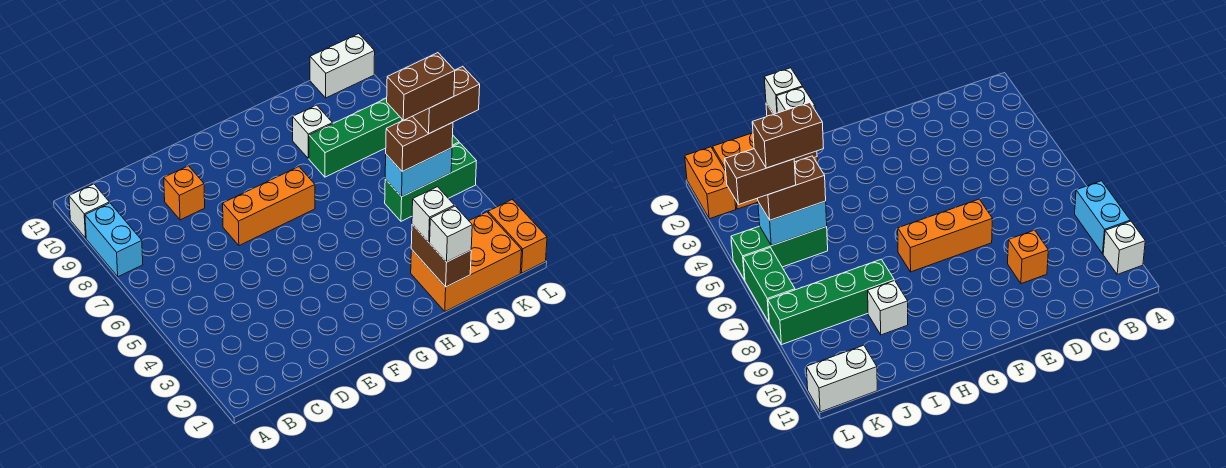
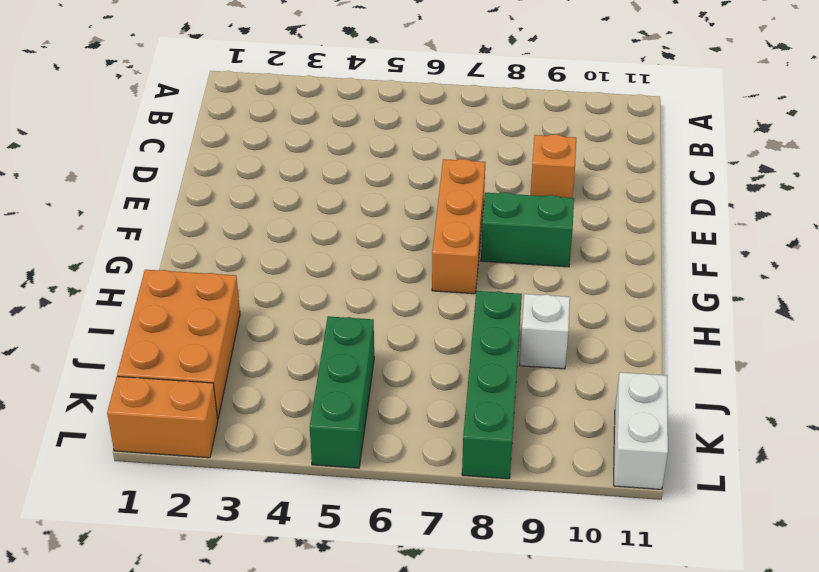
green 1x2 brick [481,192,574,267] -> green 1x2 brick moved to [743,248,795,322]
none -> cyan 1x2 brick [85,203,143,277]
none -> white 1x1 brick [69,184,109,238]
none -> brown 1x2 brick [411,224,471,287]

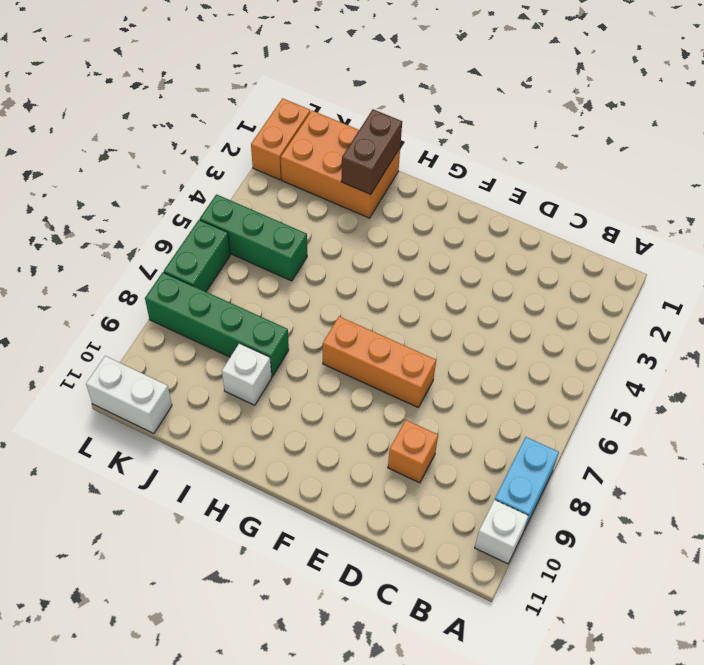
none -> cyan 1x2 brick [385,148,452,197]
none -> white 1x1 brick [430,206,472,262]
none -> white 1x1 brick [412,187,454,242]

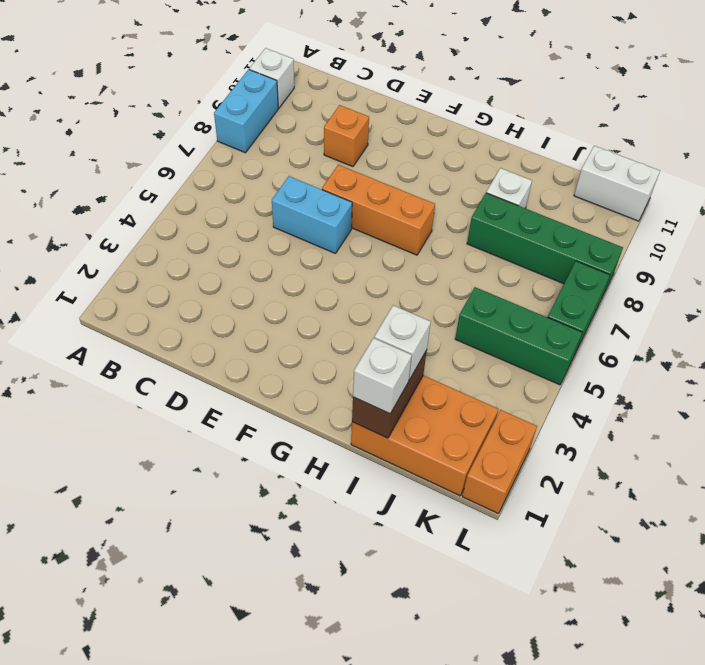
cyan 1x2 brick [272,176,352,254] -> cyan 1x2 brick moved to [385,148,452,197]
none -> brown 1x2 brick [386,116,453,172]
none -> brown 1x2 brick [413,67,480,133]
none -> brown 1x2 brick [387,53,455,120]

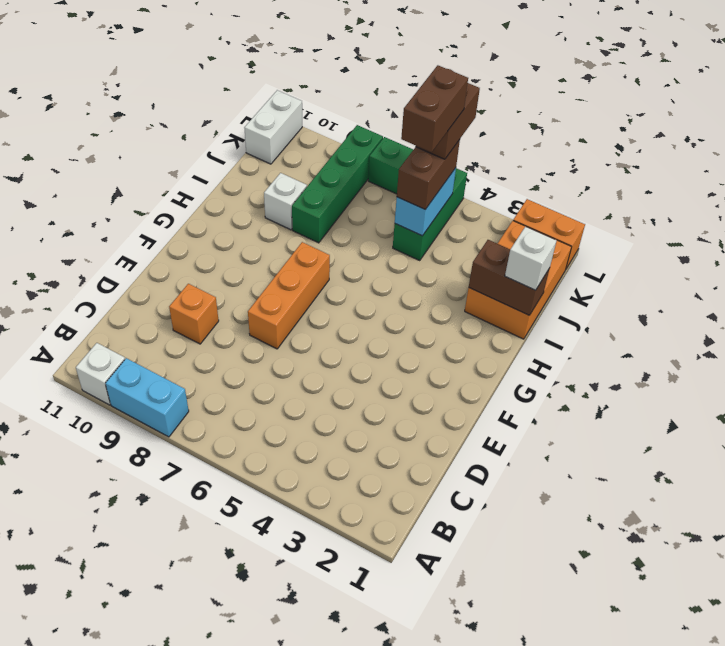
none -> white 1x1 brick [412,187,454,242]

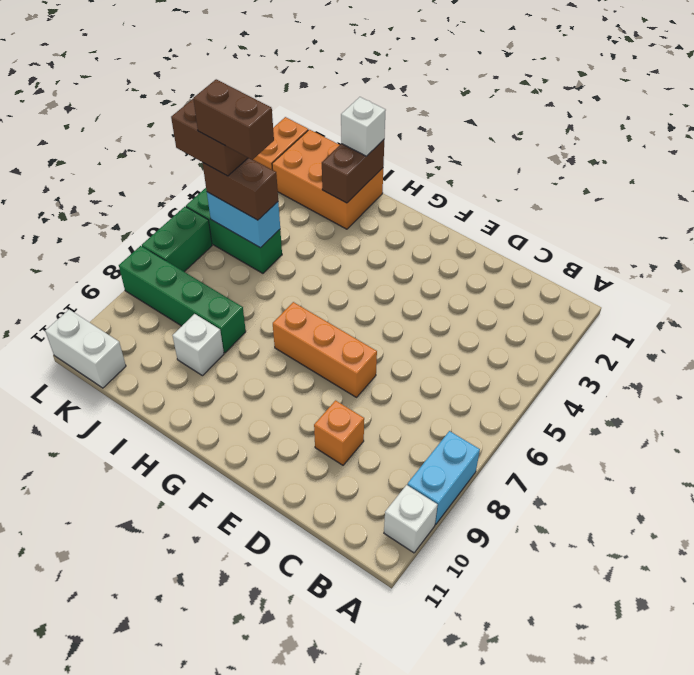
none -> white 1x1 brick [412,187,454,242]

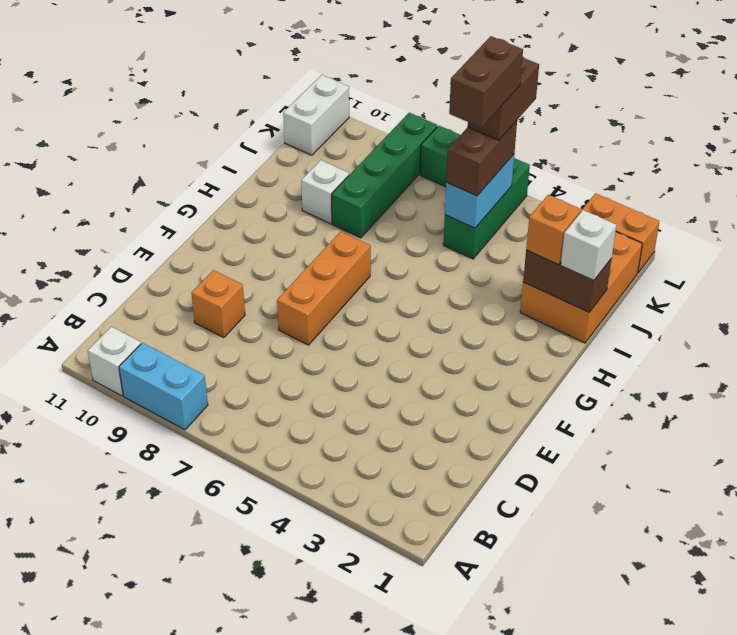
orange 1x1 brick [526,195,581,265] -> white 1x1 brick [412,187,454,242]

